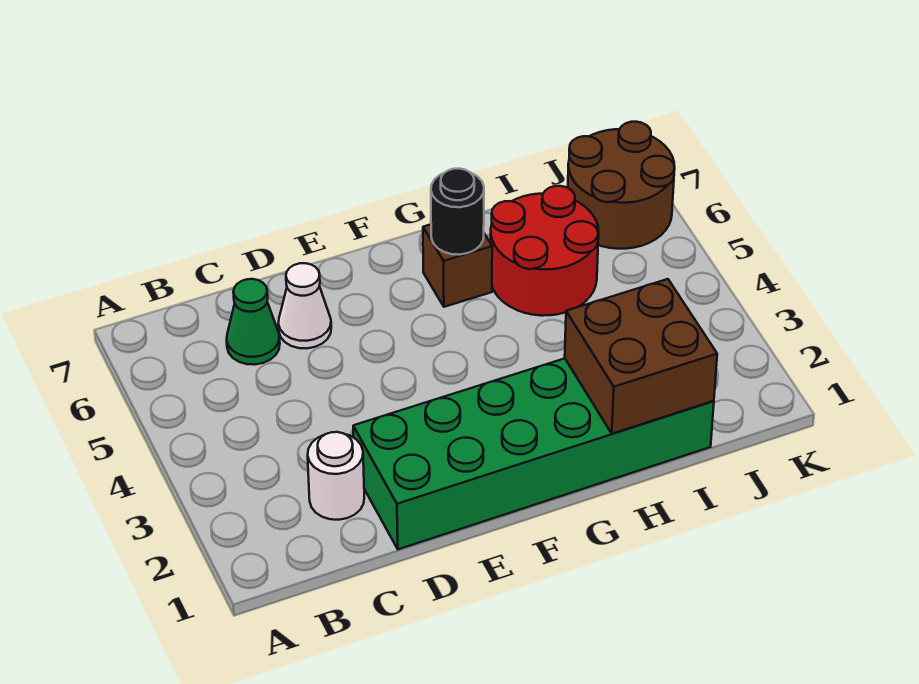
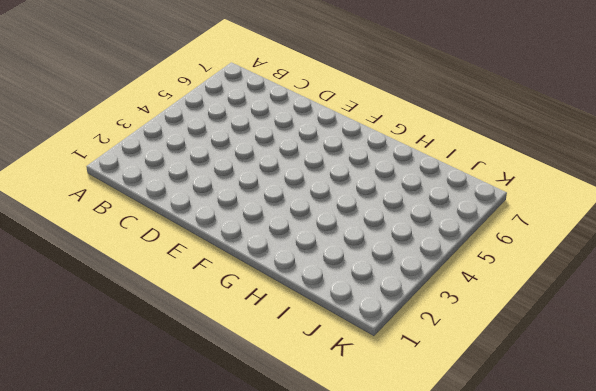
none -> white 1x1 round brick [308,432,364,520]
none -> green 1x1 cone [227,279,280,365]

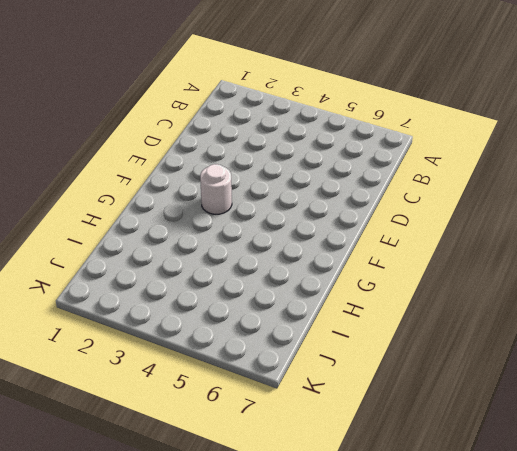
white 1x1 round brick [200,164,232,214] -> white 1x1 round brick moved to [308,432,364,520]
none -> green 1x1 cone [227,279,280,365]
none -> green 2x6 brick [353,359,714,549]

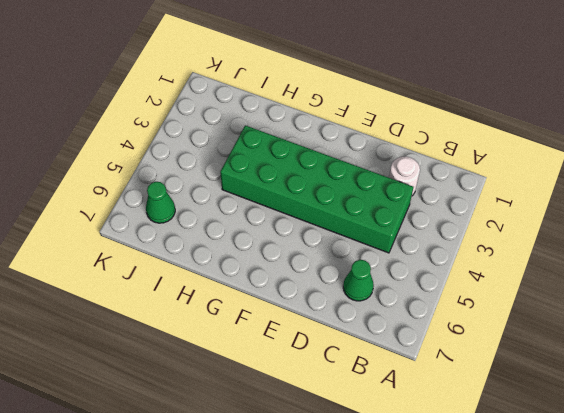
green 2x6 brick [220,125,413,253] -> green 2x6 brick moved to [353,359,714,549]
green 1x1 cone [146,182,175,223] -> brown 2x2 round brick [568,122,675,249]
none -> white 1x1 cone [278,263,331,349]
none -> brown 1x1 brick [423,224,492,307]

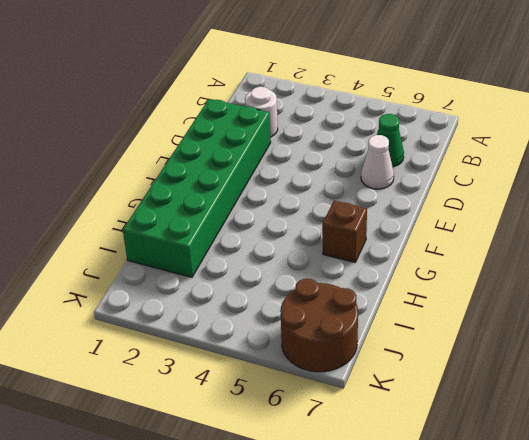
none -> red 2x2 round brick [491,186,599,316]
none -> black 1x1 round brick [431,169,484,255]

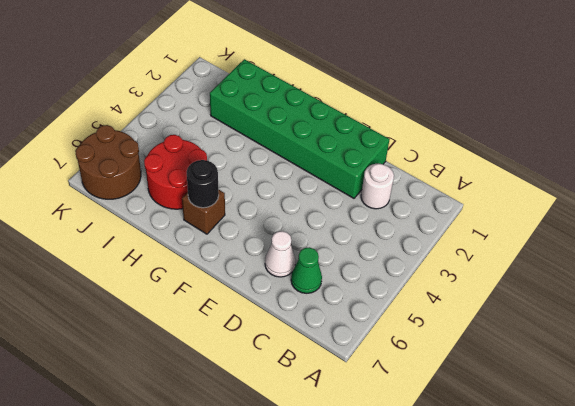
none -> brown 2x2 brick [565,279,717,434]

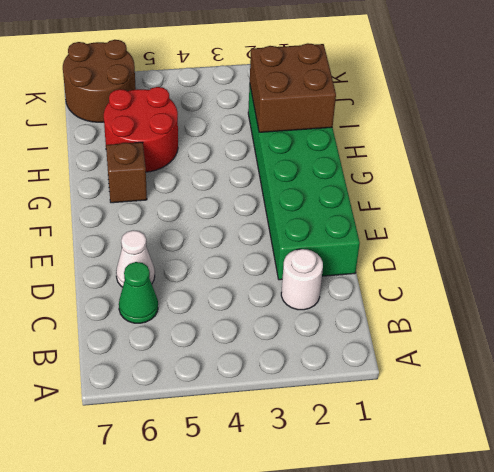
none -> black 1x1 round brick [431,169,484,255]

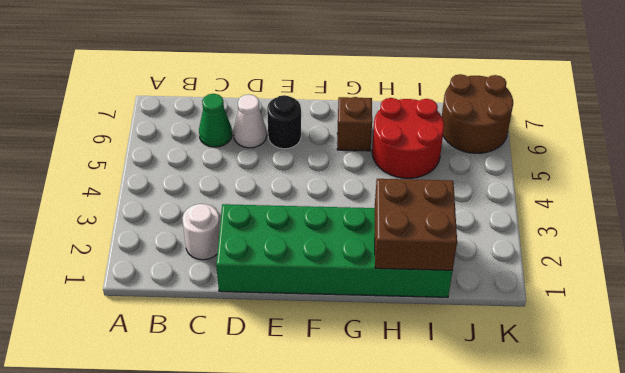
black 1x1 round brick [267,95,301,149] -> black 1x1 round brick moved to [431,169,484,255]

